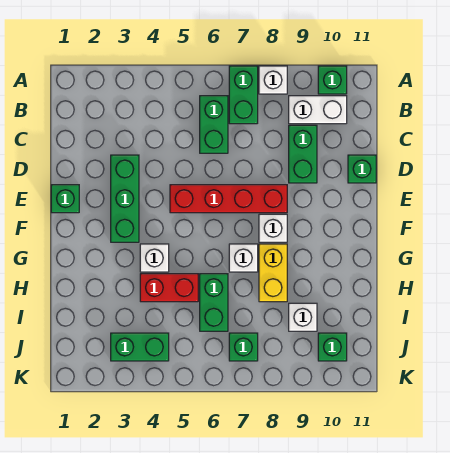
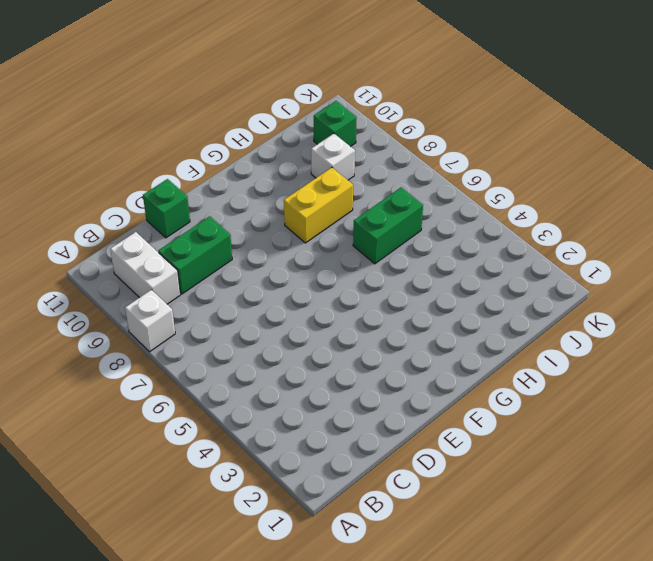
none -> green 1x2 brick [229,66,258,124]
none -> green 1x1 brick [318,66,347,94]
none -> green 1x2 brick [200,96,228,153]

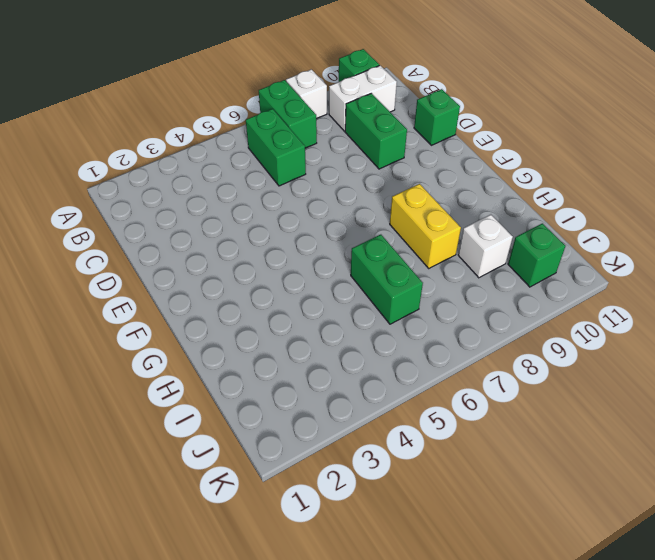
none -> green 1x3 brick [111,155,139,242]
none -> green 1x1 brick [51,185,79,213]
none -> red 1x4 brick [170,185,287,213]

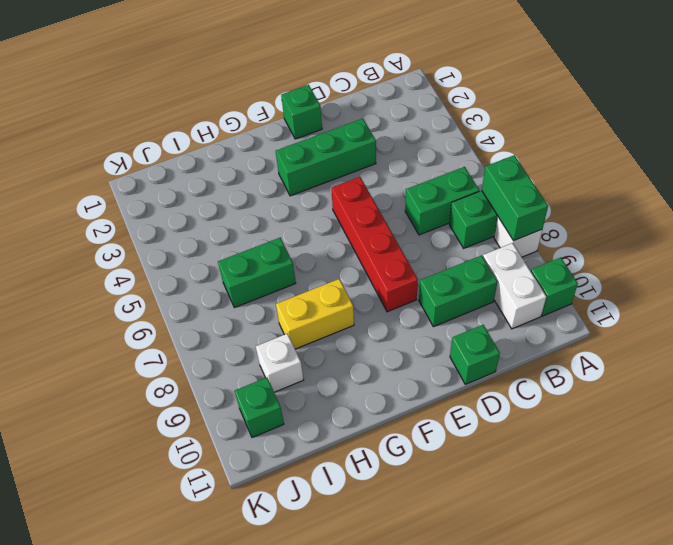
green 1x2 brick [482,155,548,241] -> green 1x2 brick moved to [111,333,169,361]
none -> white 1x1 brick [259,214,287,242]
none -> white 1x1 brick [140,244,169,272]
none -> white 1x1 brick [229,244,258,272]

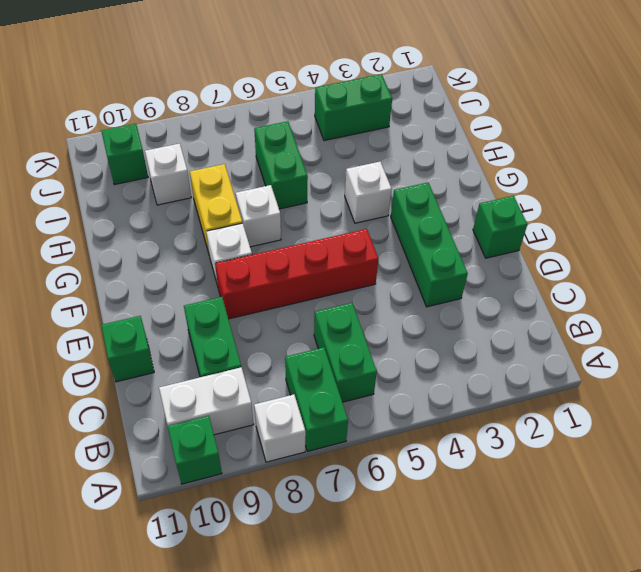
none -> red 1x2 brick [140,274,198,302]
none -> green 1x1 brick [229,333,258,361]

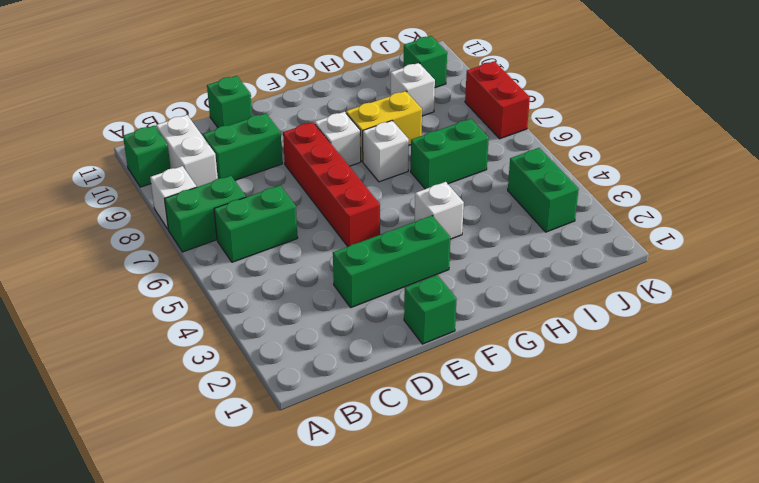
red 1x2 brick [465,61,530,139] -> red 1x2 brick moved to [140,274,198,302]
none -> green 1x1 brick [229,333,258,361]

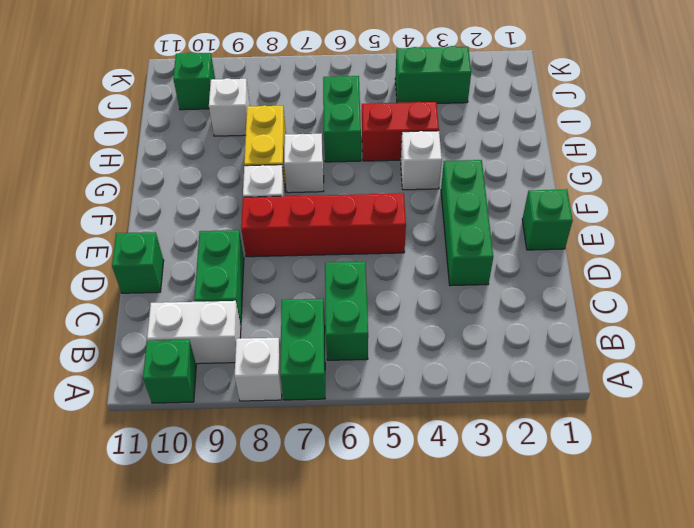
none -> green 1x1 brick [229,333,258,361]

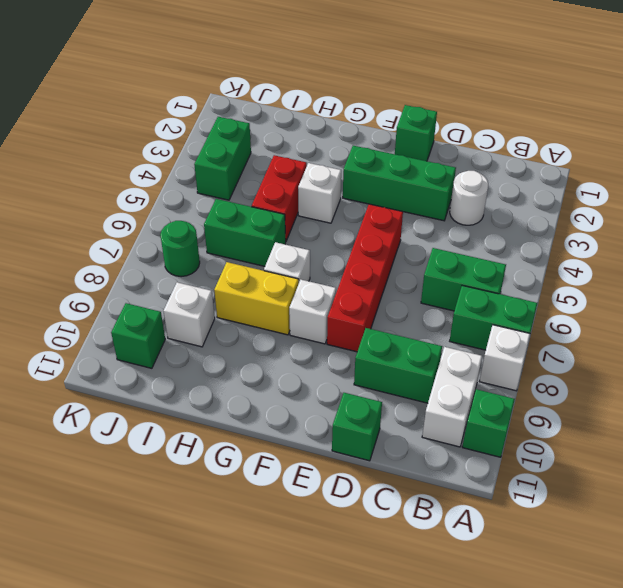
white 1x1 round brick [450,171,488,225] -> none
green 1x1 round brick [160,221,200,277] -> green 1x1 brick [229,333,258,361]

